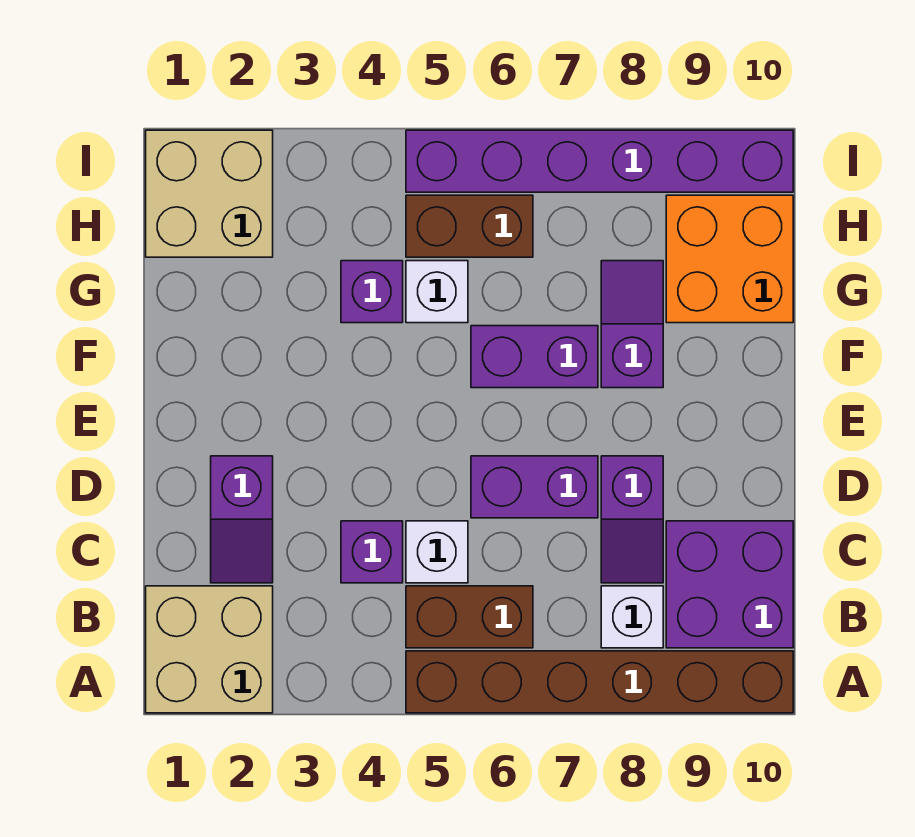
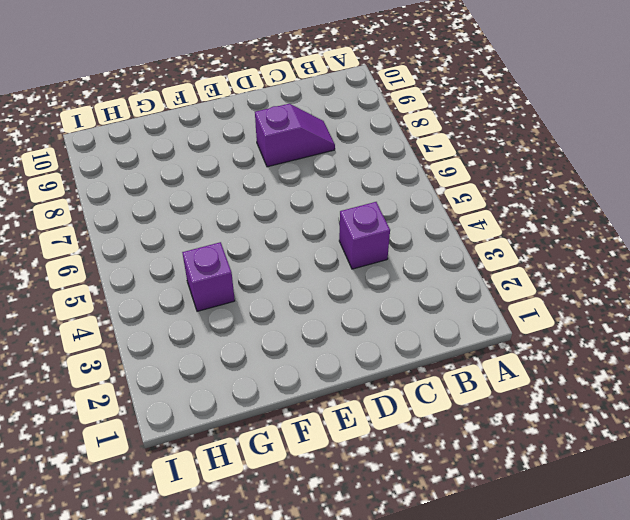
none -> tan 2x2 brick [146,586,273,713]
none -> brown 1x6 brick [406,651,793,713]
none -> brown 1x2 brick [406,586,533,648]

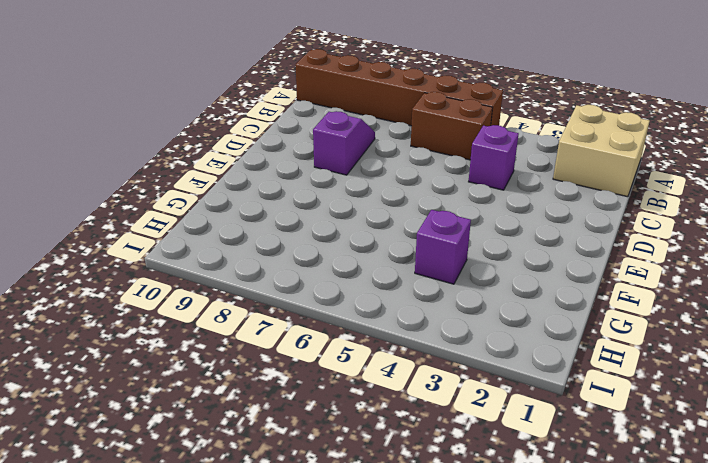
none -> white 1x1 brick [601,586,663,648]
none -> purple 2x2 brick [666,521,793,648]
none -> purple 1x2 slope [211,456,273,583]

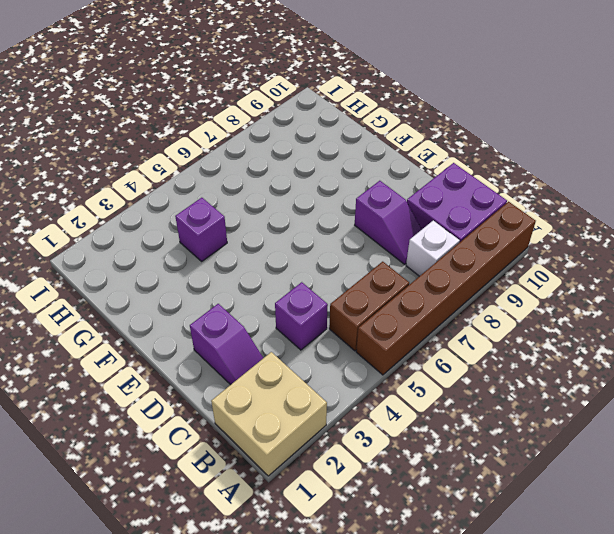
none -> white 1x1 brick [406,521,468,583]
none -> purple 1x2 brick [471,456,598,518]
none -> purple 1x2 brick [471,326,598,388]

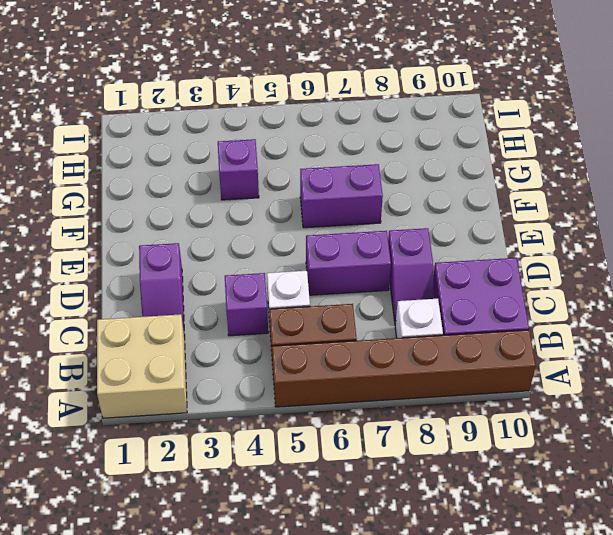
none -> purple 1x2 slope [601,261,663,388]
none -> white 1x1 brick [406,261,468,323]
none -> orange 2x2 brick [666,195,793,323]

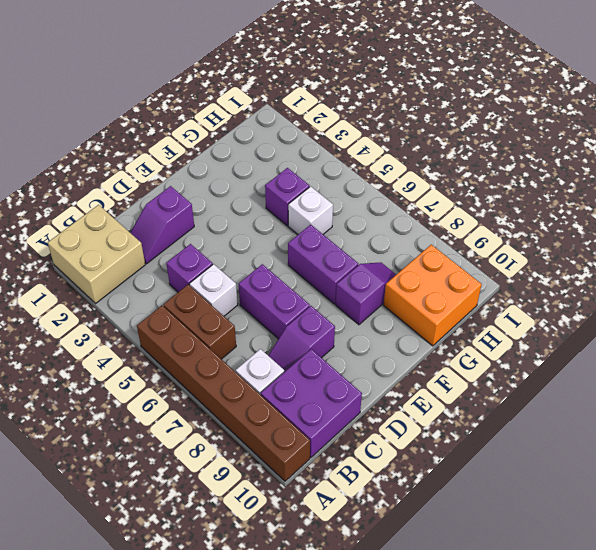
none -> tan 2x2 brick [146,130,273,257]
none -> brown 1x2 brick [406,195,533,257]
none -> purple 1x6 brick [406,130,793,192]

